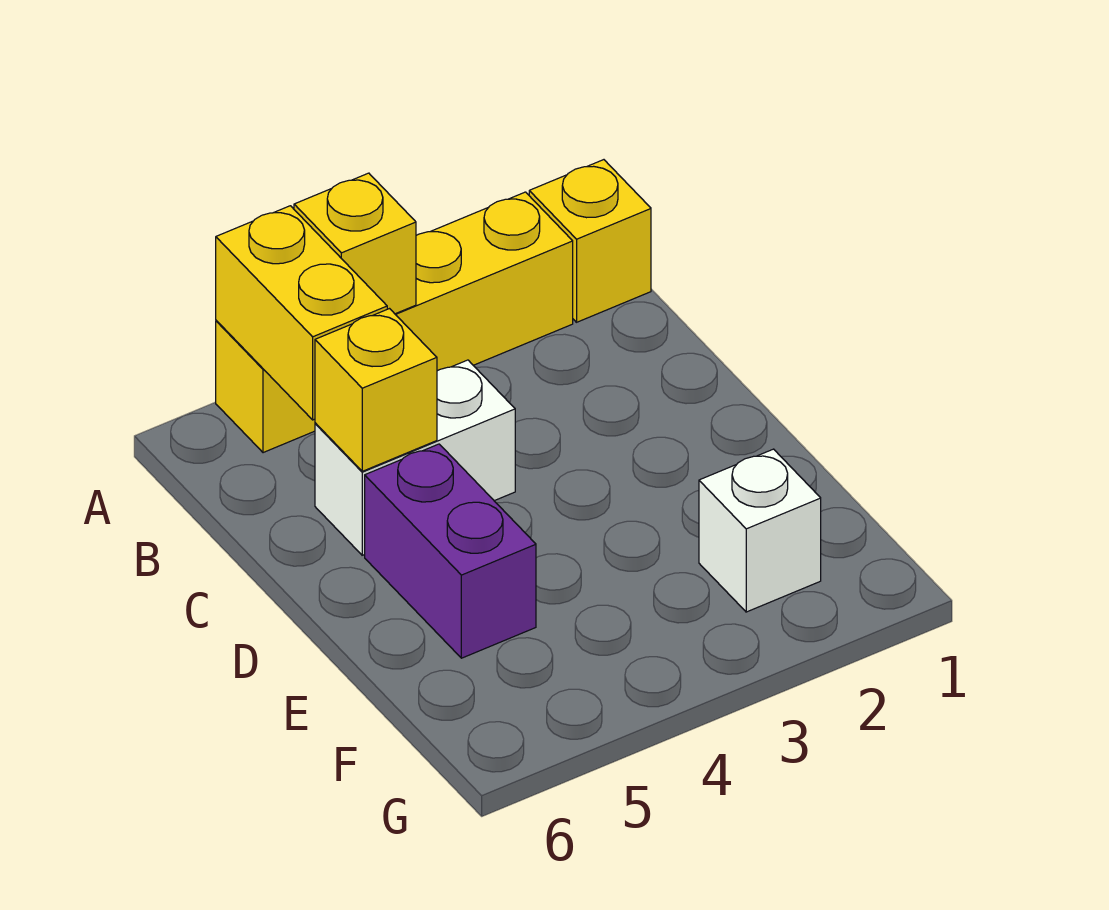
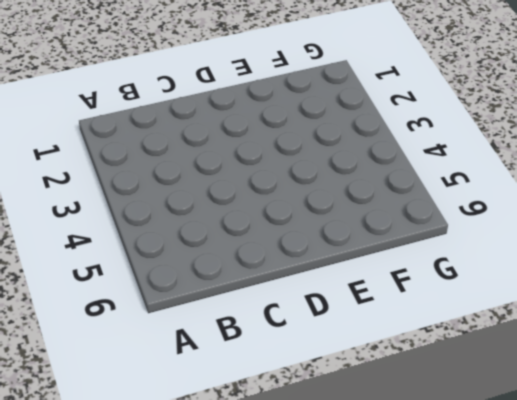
none -> yellow 1x1 brick [529,160,651,322]
none -> yellow 1x4 brick [216,192,573,453]

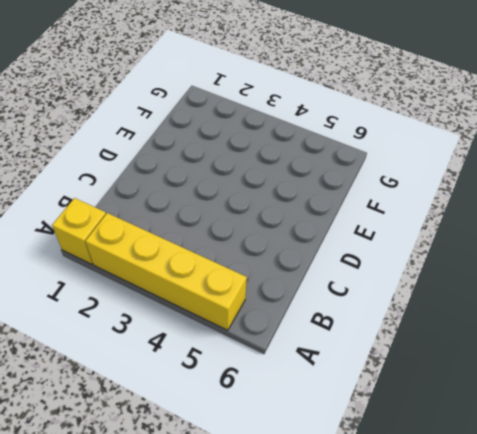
none -> white 1x2 brick [315,360,515,555]
none -> purple 1x2 brick [365,444,536,658]

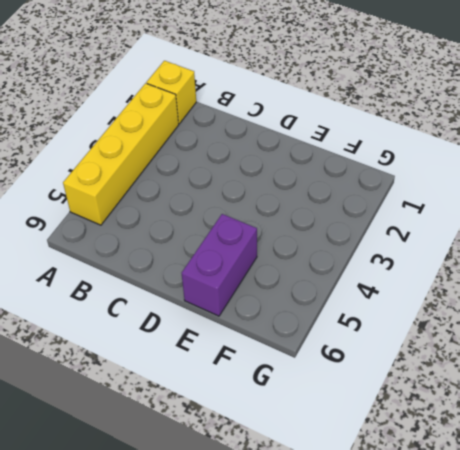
purple 1x2 brick [182,214,257,316] -> purple 1x2 brick turned to [365,444,536,658]
none -> white 1x2 brick [315,360,515,555]
none -> white 1x1 brick [699,449,821,612]

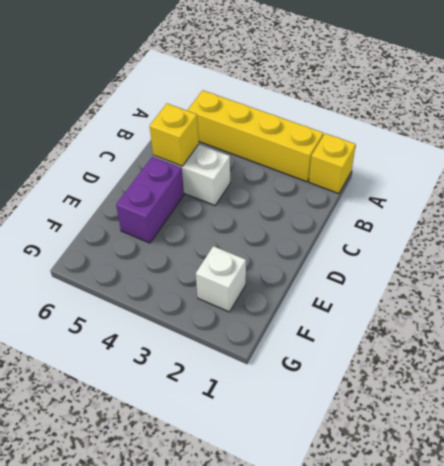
none -> yellow 1x1 brick [294,173,416,314]
none -> yellow 1x2 brick [216,206,387,420]

